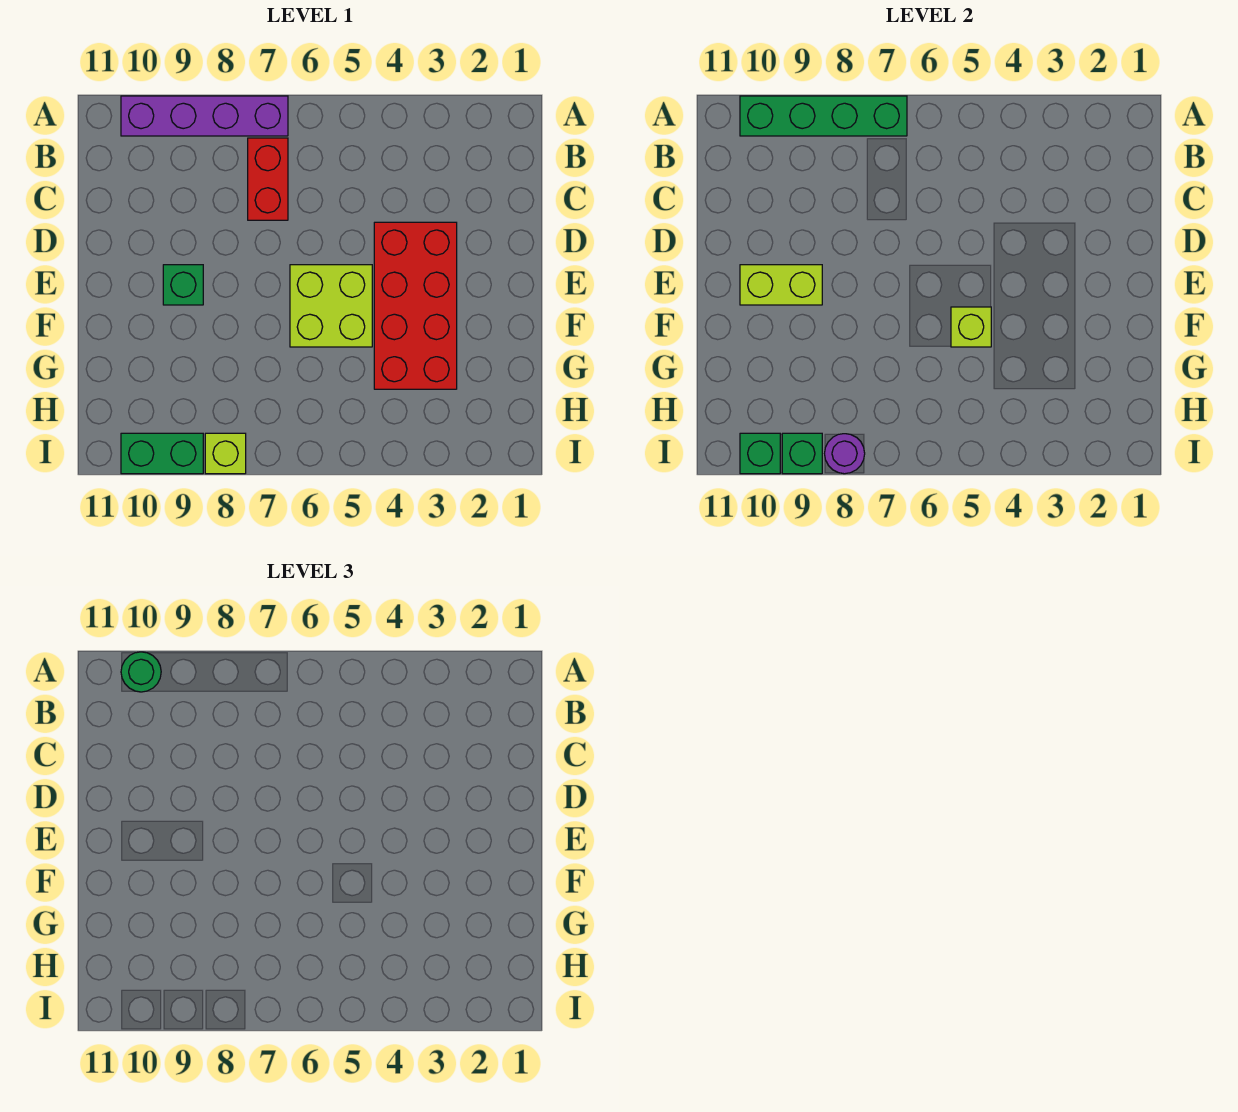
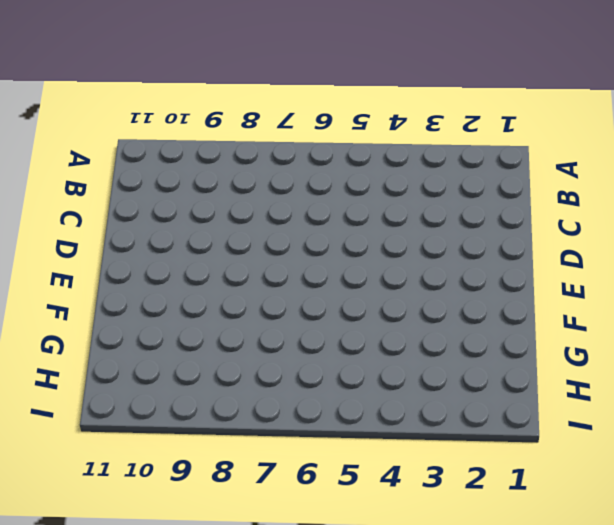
none -> purple 1x4 brick [121,96,288,136]
none -> red 1x2 brick [248,138,288,220]
none -> red 2x4 brick [374,222,457,389]

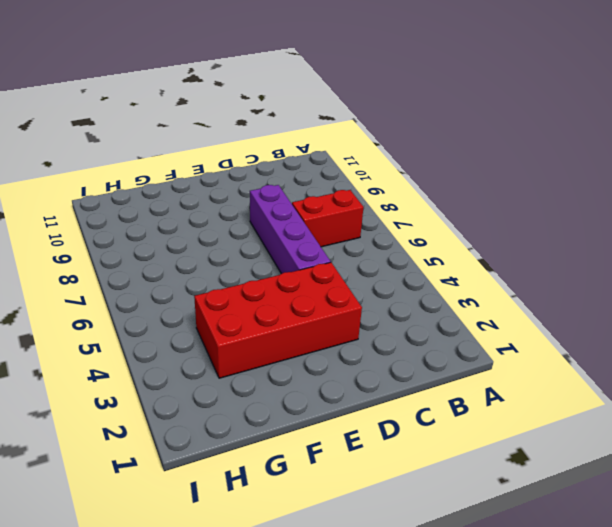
purple 1x4 brick [250,185,331,274] -> purple 1x4 brick moved to [121,96,288,136]
none -> lime 2x2 brick [290,265,372,347]
none -> green 1x1 brick [163,265,203,305]
none -> lime 1x1 brick [205,433,246,474]

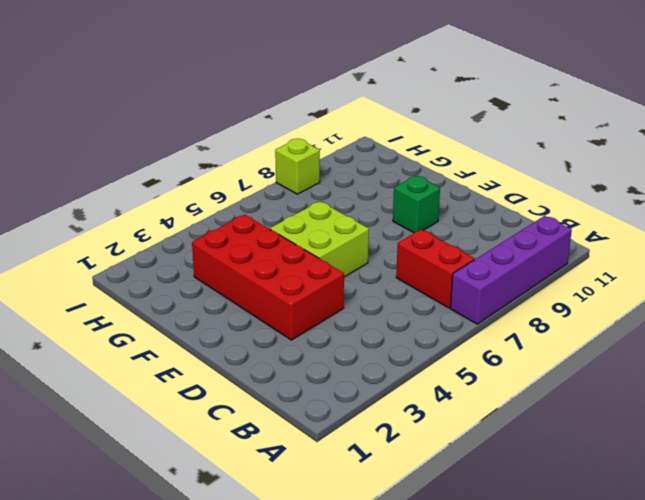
none -> green 1x2 brick [121,433,203,474]
none -> green 1x4 brick [740,96,907,136]
none -> lime 1x2 brick [740,265,822,305]

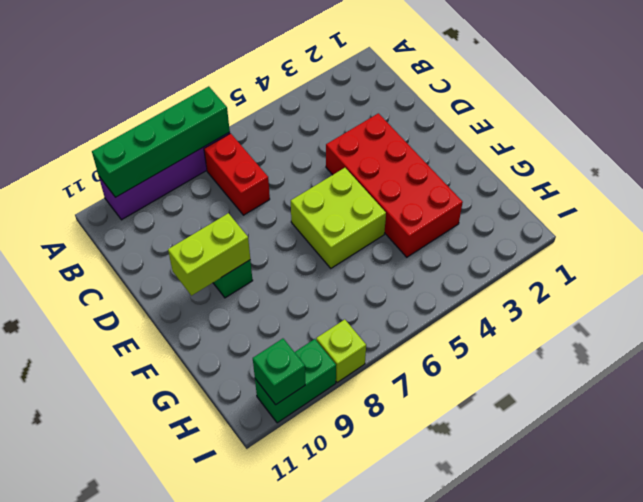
none -> lime 1x1 brick [951,307,991,347]
none -> purple 1x1 round brick [825,434,865,474]
none -> green 1x1 brick [782,433,822,474]

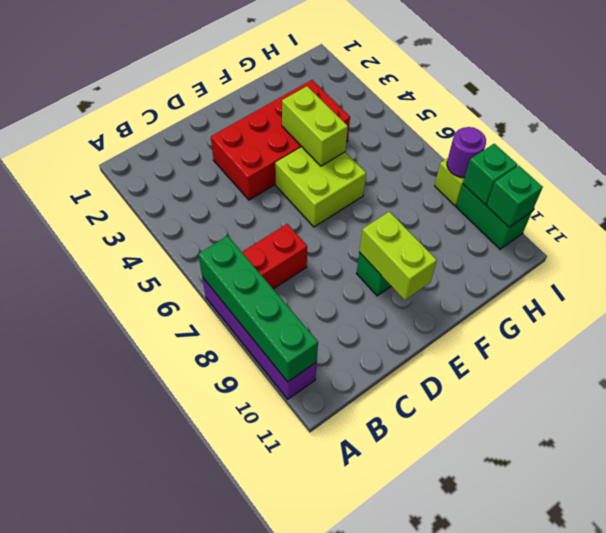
lime 1x2 brick [282,86,348,166] -> lime 1x1 brick [951,307,991,347]
none -> green 1x1 round brick [121,652,161,692]

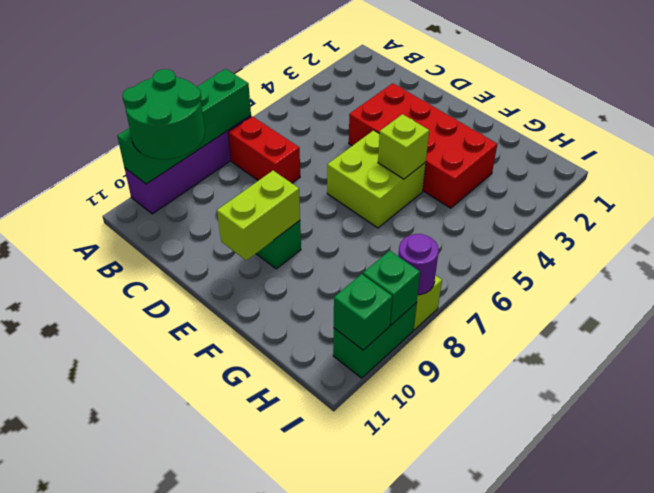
green 2x2 round brick [122,69,205,159] -> green 1x1 round brick [121,652,161,692]

